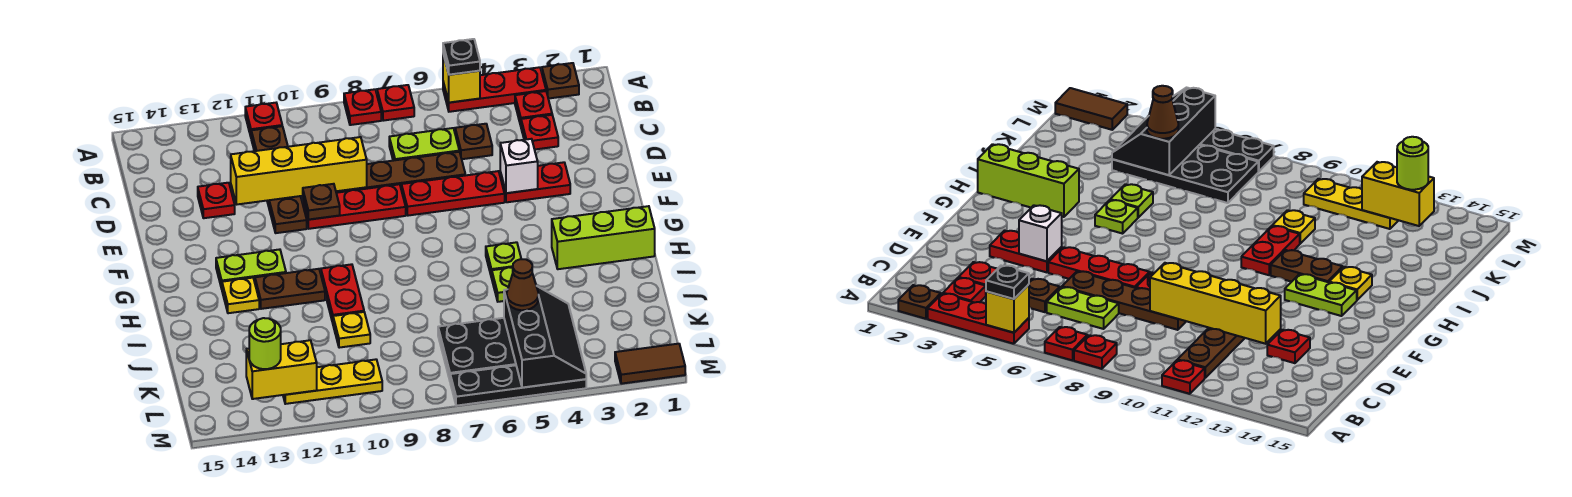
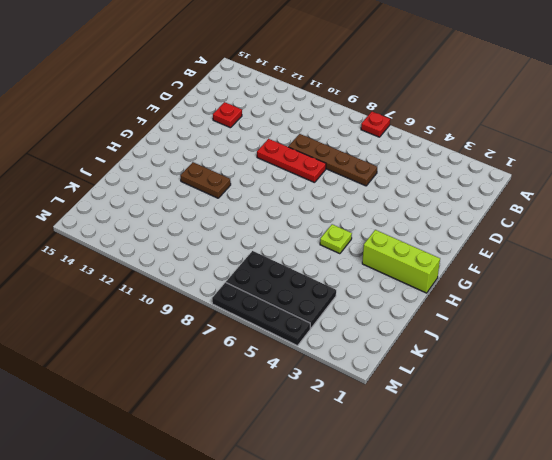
none -> brown 1x1 plate [542,63,579,99]
none -> red 1x3 plate [443,67,546,112]
none -> red 1x1 plate [344,89,381,125]
none -> red 1x1 plate [245,103,282,136]

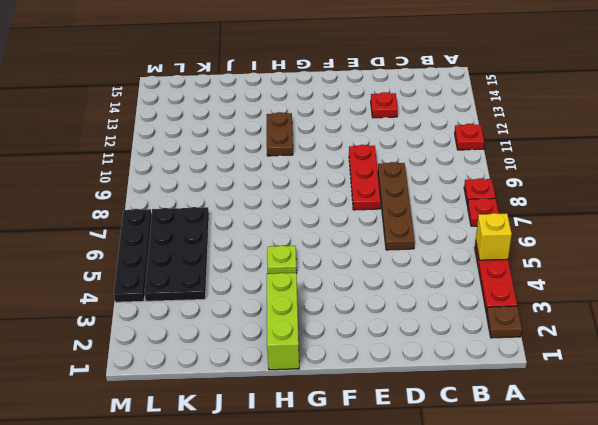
none -> red 1x1 plate [515,91,552,125]
none -> brown 1x4 plate [251,126,307,233]
none -> red 1x1 plate [521,115,558,150]
none -> brown 1x1 plate [455,124,492,159]

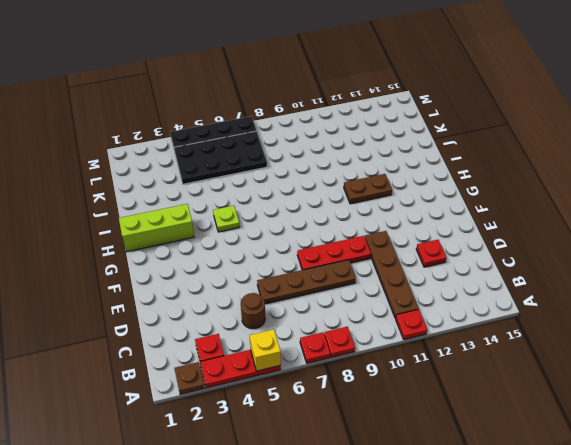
brown 1x1 round brick [241,293,265,329] -> brown 1x1 plate [455,124,492,159]
none -> red 1x1 plate [521,115,558,150]
none -> lime 1x2 plate [389,128,459,161]
none -> red 1x2 plate [500,162,570,202]
none -> red 1x3 plate [401,171,505,216]

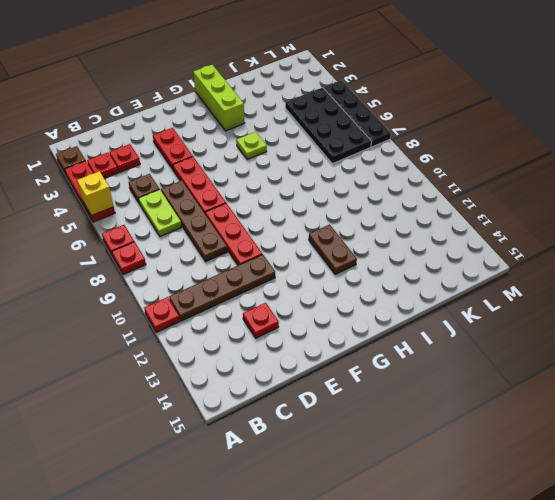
none -> lime 1x2 plate [216,249,286,289]
none -> red 1x2 plate [321,264,364,322]
none -> yellow 1x1 plate [222,278,259,313]
none -> lime 1x1 plate [492,267,513,302]

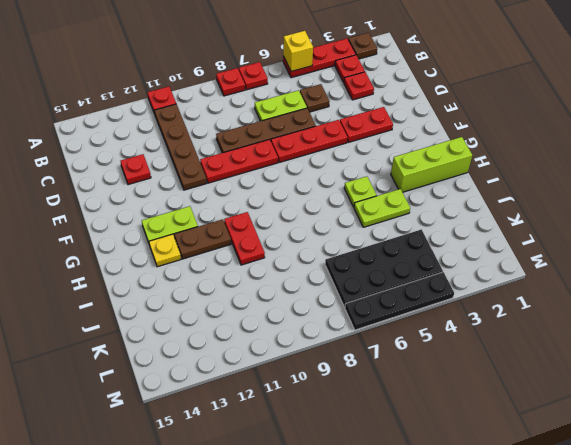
lime 1x2 plate [354,189,410,227] -> lime 1x1 plate [492,267,513,302]
none -> yellow 1x1 plate [333,312,370,348]
none -> yellow 1x3 plate [283,359,382,404]
none -> brown 1x2 tile [615,344,685,384]
none -> yellow 1x4 brick [231,137,367,204]

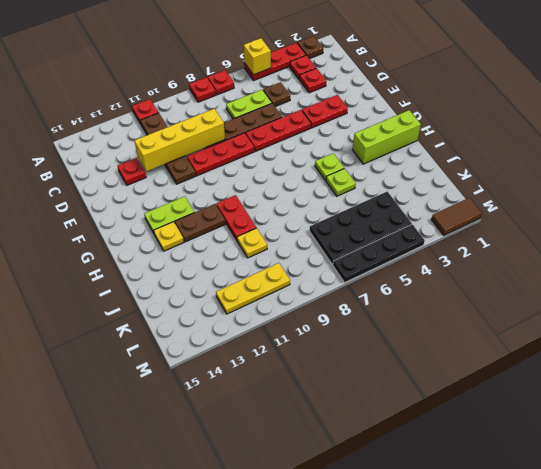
none -> white 1x1 brick [500,139,538,193]
none -> brown 1x1 plate [303,184,340,220]
none -> black 2x3 slope [504,286,586,388]
none -> yellow 1x2 brick [246,340,317,399]

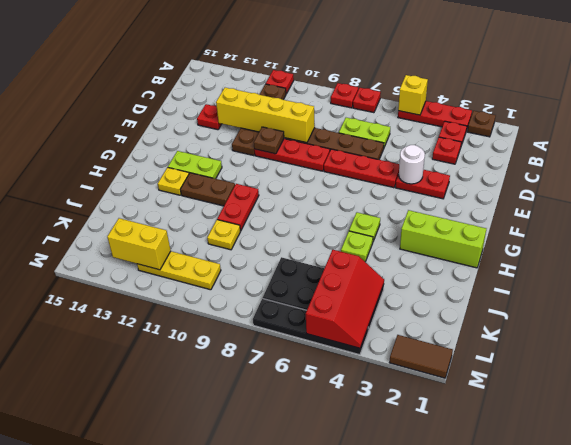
white 1x1 round brick [399,145,425,184] -> white 1x1 brick [500,139,538,193]
red 2x3 slope [306,249,384,348] -> black 2x3 slope [504,286,586,388]
none -> brown 1x1 plate [455,124,492,159]
none -> black 1x1 plate [443,39,480,75]
none -> brown 1x1 cone [507,259,538,310]
none -> lime 1x1 round brick [249,318,281,369]

